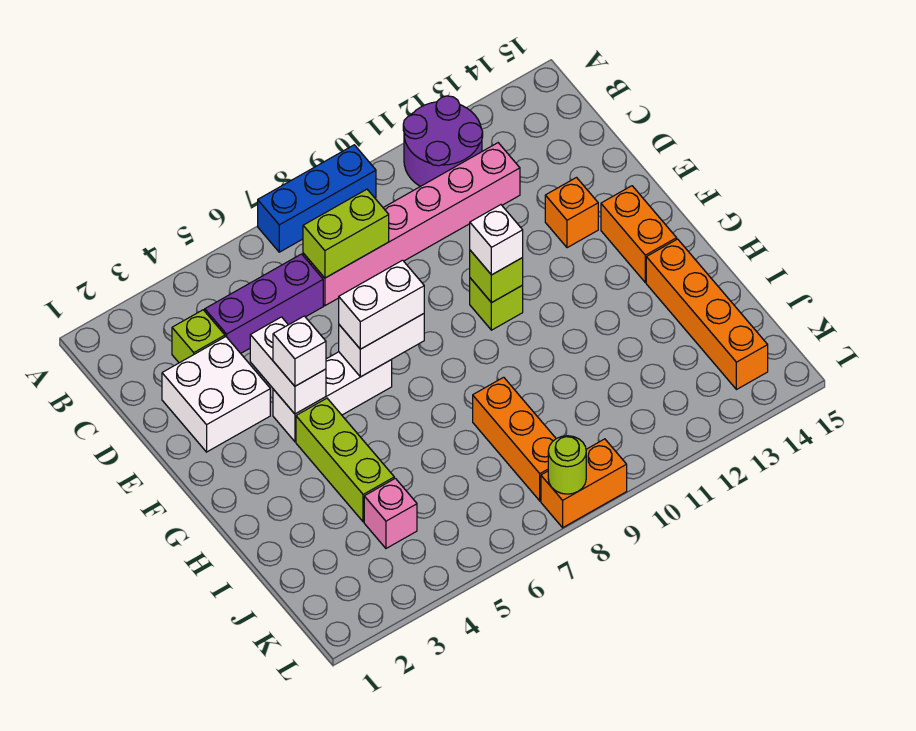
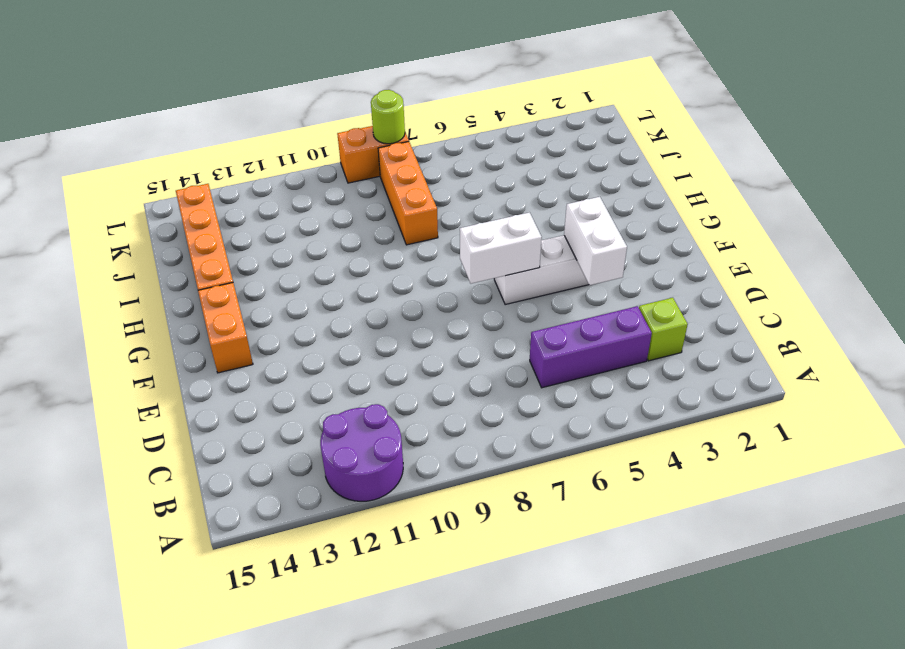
none -> blue 1x3 brick [258,145,376,252]
none -> pink 1x6 brick [303,143,520,306]
none -> white 2x2 brick [162,337,270,452]

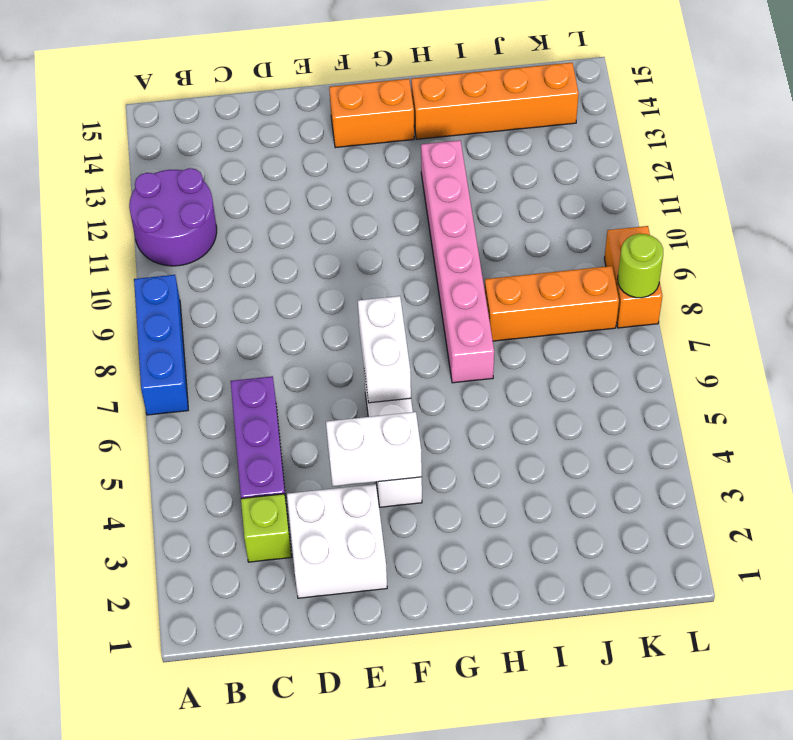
pink 1x6 brick [421,140,494,383] -> pink 1x6 brick moved to [303,143,520,306]
none -> orange 1x1 brick [545,178,598,248]
none -> lime 1x1 brick [470,278,523,330]
none -> lime 1x3 brick [296,398,394,522]

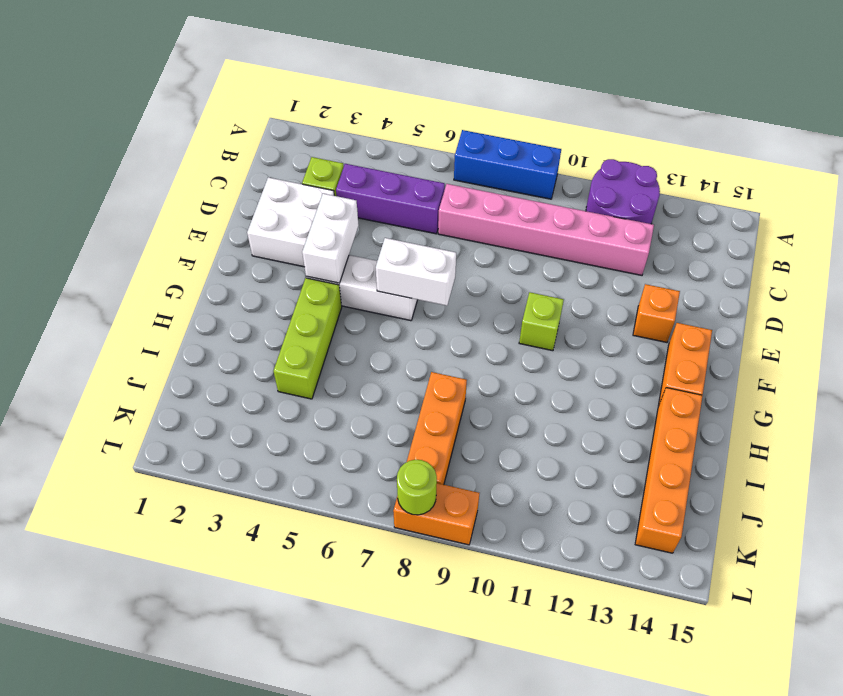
none -> pink 1x1 brick [364,478,417,548]
none -> lime 1x2 brick [303,189,389,278]
none -> lime 1x1 brick [470,250,523,303]

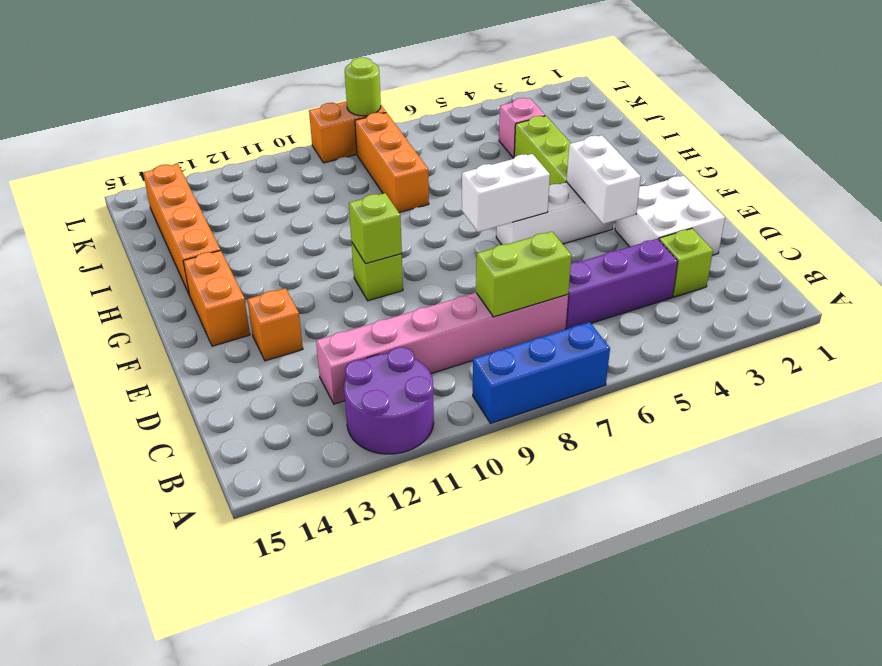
none -> white 1x1 brick [273,316,326,386]
none -> white 1x2 brick [339,260,424,349]
none -> white 1x1 brick [470,205,523,275]

